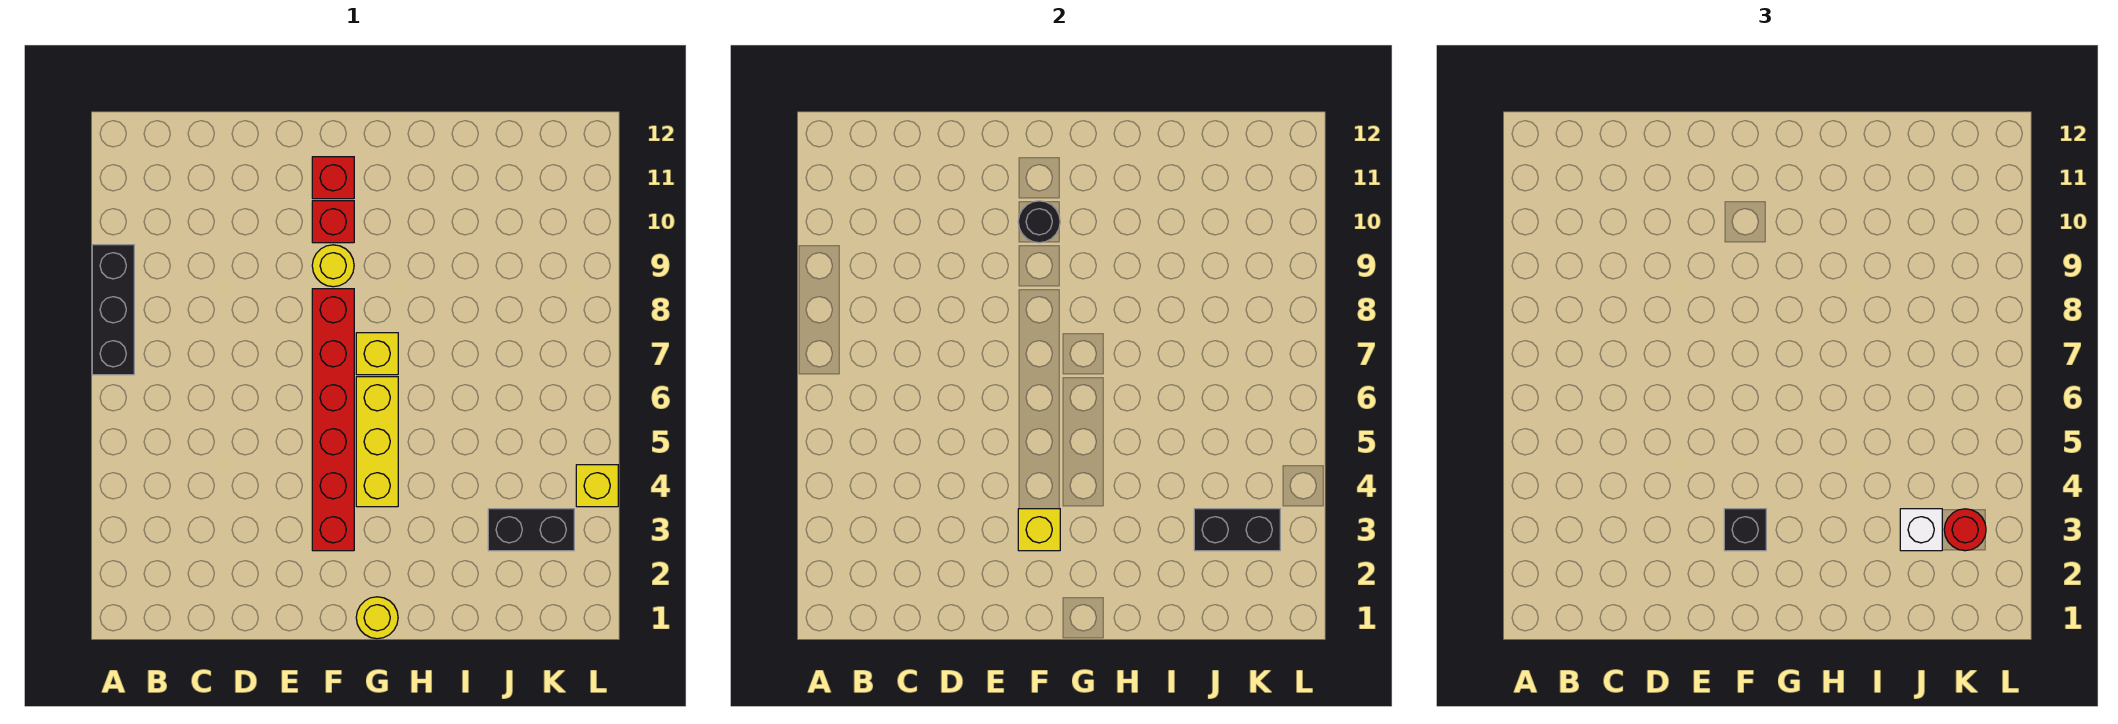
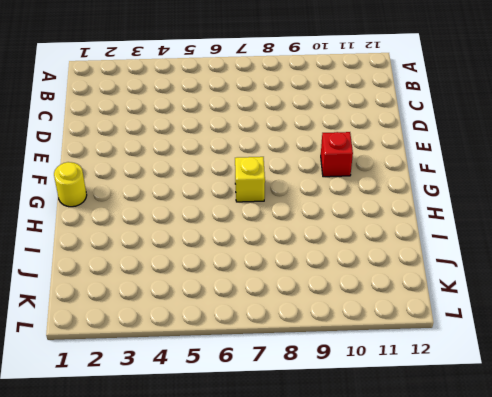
none -> black 1x3 brick [92,245,134,375]
none -> red 1x6 brick [312,289,354,551]
none -> yellow 1x1 round brick [312,245,354,287]

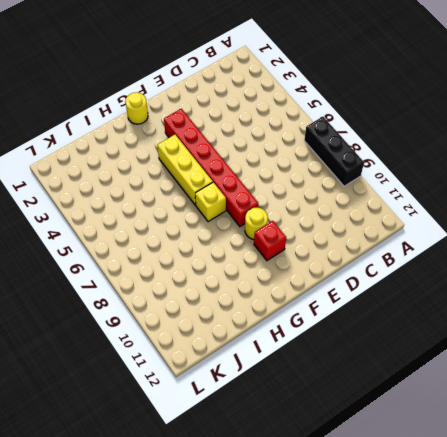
none -> red 1x1 brick [312,157,354,199]
none -> black 1x2 brick [488,509,574,551]
none -> yellow 1x1 brick [576,465,618,507]

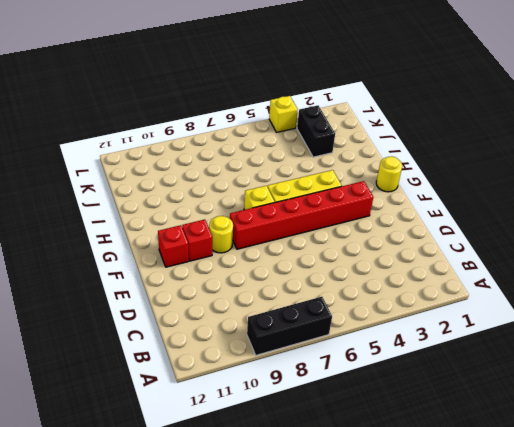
none -> yellow 1x1 brick [1018,509,1060,551]
none -> black 1x1 round brick [1018,201,1060,243]
none -> black 1x2 brick [1194,509,1280,551]

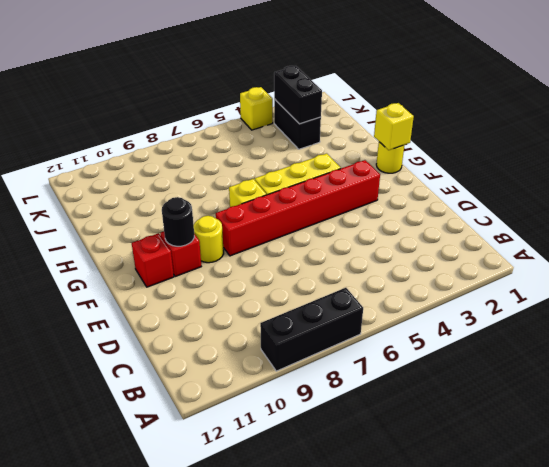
yellow 1x1 brick [374,103,414,150] -> yellow 1x1 brick moved to [1018,509,1060,551]
none -> black 1x1 brick [1724,509,1766,551]
none -> white 1x1 brick [1900,509,1942,551]
none -> red 1x1 round brick [1944,509,1986,551]

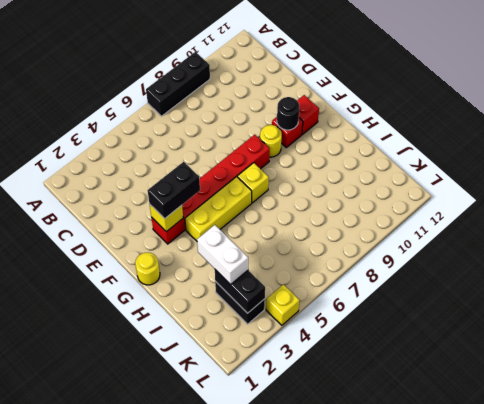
black 1x2 brick [148,162,200,219] -> black 1x1 brick [1724,509,1766,551]
white 1x2 brick [197,225,248,285] -> white 1x1 brick [1900,509,1942,551]
none -> red 1x1 round brick [1944,509,1986,551]

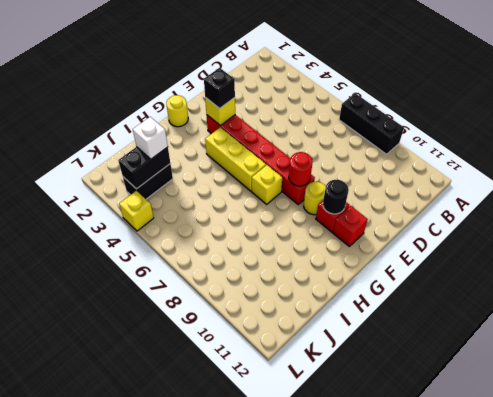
red 1x1 round brick [289,152,313,186] -> red 1x1 round brick moved to [1944,509,1986,551]

